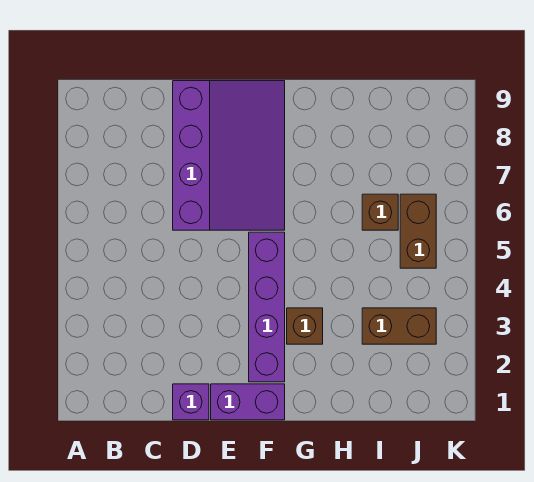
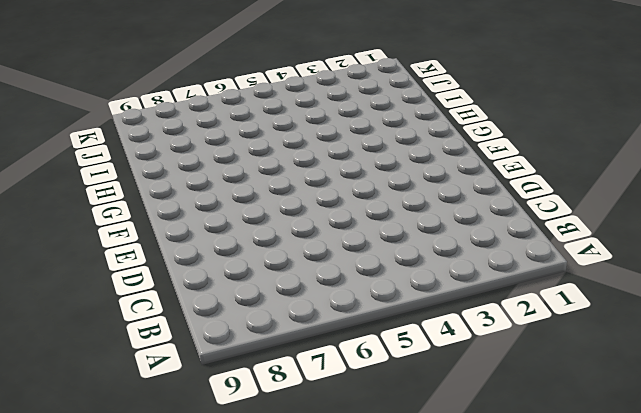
none -> purple 1x1 brick [173,384,209,420]
none -> purple 3x4 slope [173,81,285,230]

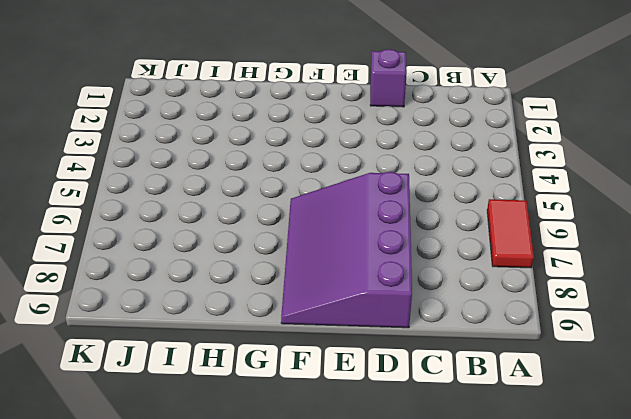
red 1x2 tile [487,199,534,268] -> none
none -> purple 1x2 brick [211,384,285,420]
none -> purple 1x4 brick [249,232,285,382]

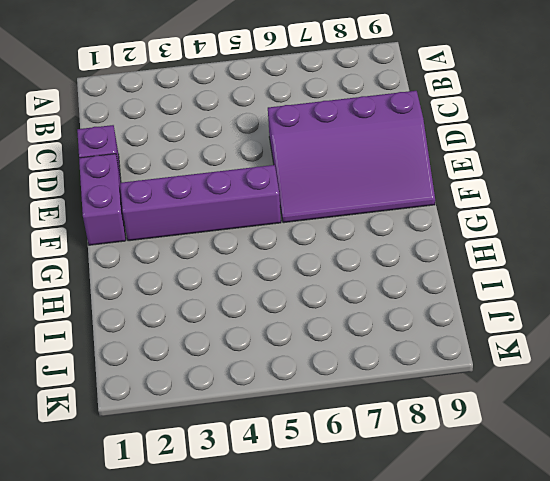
none -> brown 1x1 brick [287,308,323,344]
none -> brown 1x2 brick [362,308,436,344]

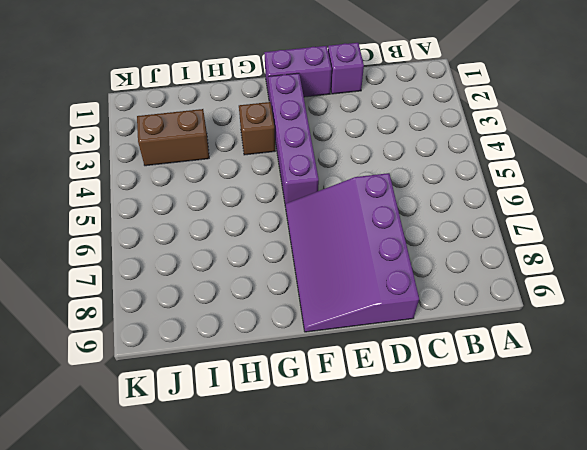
none -> brown 1x1 brick [362,194,398,230]
none -> brown 1x2 brick [400,194,436,268]

